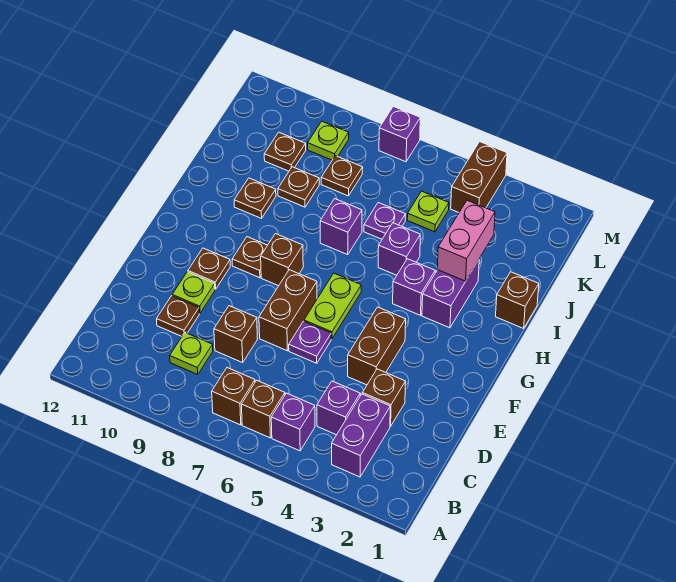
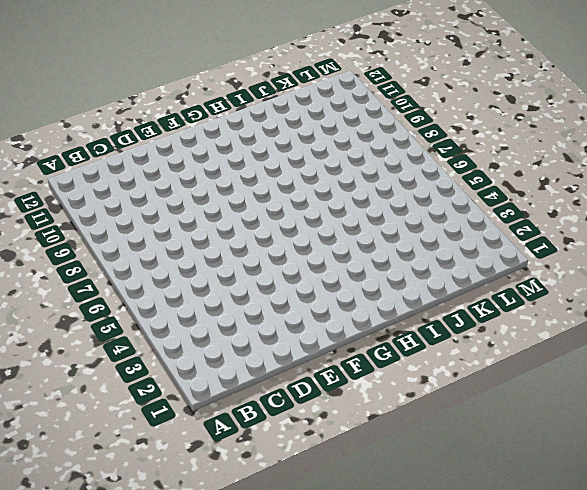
none -> purple 1x2 brick [332,394,390,477]
none -> purple 1x1 brick [271,393,315,451]
none -> brown 1x1 brick [241,380,285,438]
none -> brown 1x1 brick [212,368,255,425]

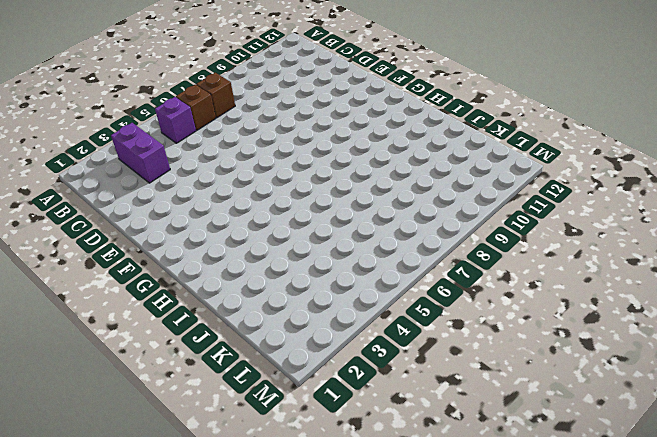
none -> purple 1x1 brick [317,381,360,435]
none -> lime 1x1 plate [170,333,213,374]
none -> brown 1x1 brick [362,369,406,426]
none -> brown 1x1 brick [214,306,257,363]

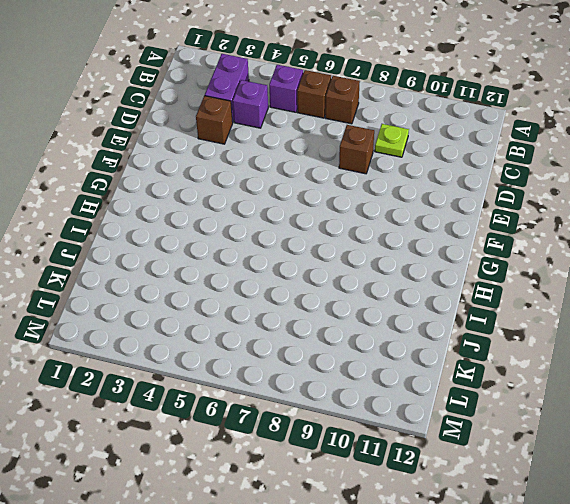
none -> brown 1x1 plate [157,296,199,336]
none -> brown 1x2 brick [348,307,406,385]
none -> purple 1x1 plate [289,321,331,363]
none -> brown 1x2 brick [259,270,317,351]

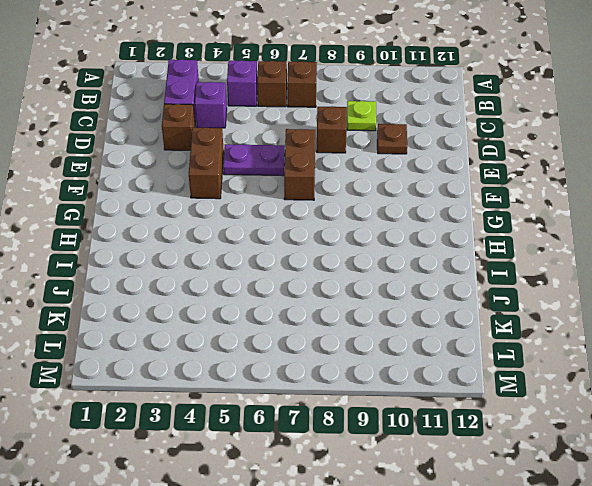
purple 1x2 plate [223,144,285,176] -> purple 1x1 plate [289,321,331,363]
none -> lime 1x1 plate [172,272,215,313]
none -> lime 1x2 plate [304,273,361,339]
none -> brown 1x1 plate [188,248,230,289]
none -> brown 1x1 brick [261,234,303,286]

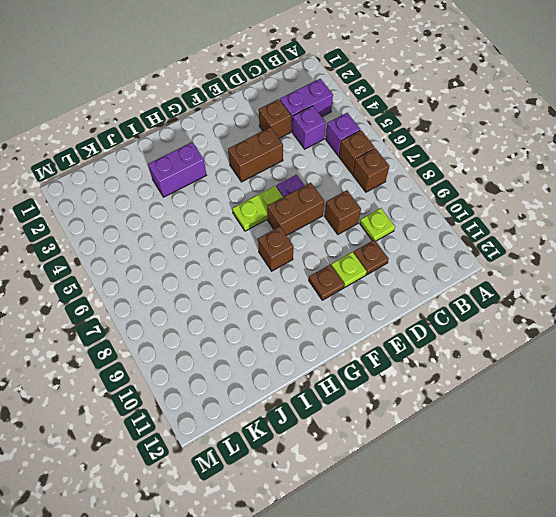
none -> brown 1x1 plate [232,237,268,278]
none -> purple 1x1 brick [393,259,435,315]
none -> brown 1x1 brick [496,272,539,328]
none -> purple 1x1 brick [378,223,420,275]

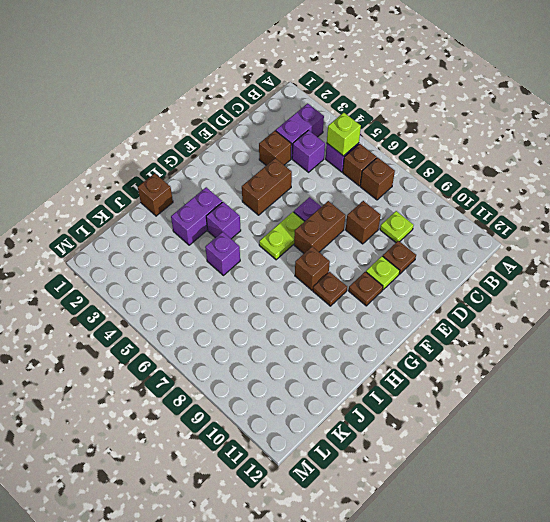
lime 1x1 brick [327,113,361,156] -> none
none -> purple 1x1 brick [320,199,362,255]
none -> brown 1x1 plate [234,178,276,218]
none -> purple 1x1 plate [364,203,406,239]
none -> brown 1x1 plate [278,167,319,207]

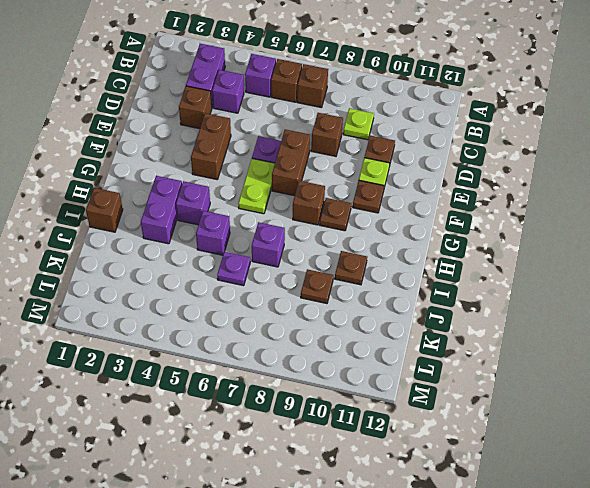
none -> lime 1x1 plate [407,191,449,232]
none -> brown 1x1 plate [321,156,363,196]
none -> brown 1x1 plate [264,132,306,171]
none -> brown 1x2 brick [451,142,507,212]

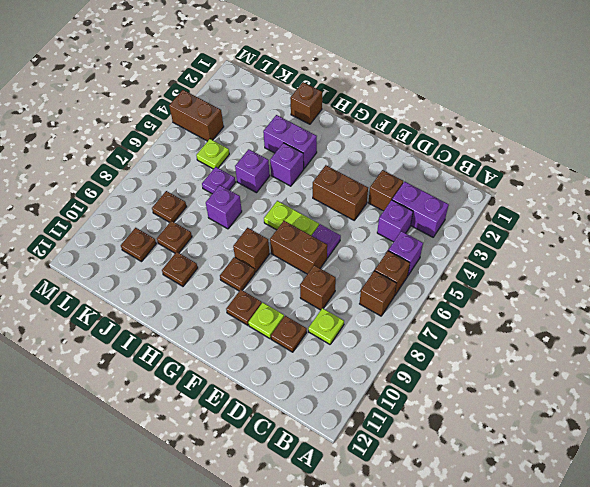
none -> lime 1x1 plate [308,121,349,160]
none -> purple 1x1 brick [379,106,420,162]
none -> pink 1x2 brick [437,200,495,281]

